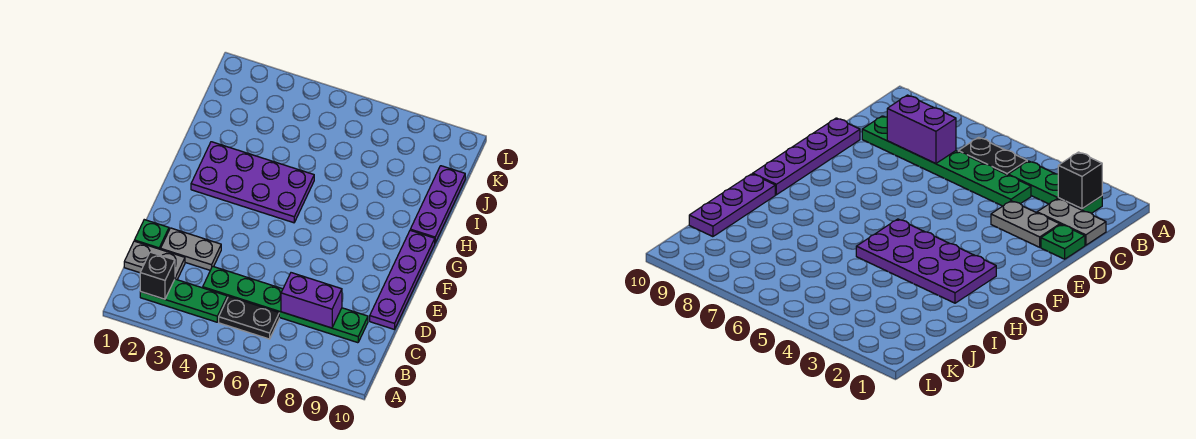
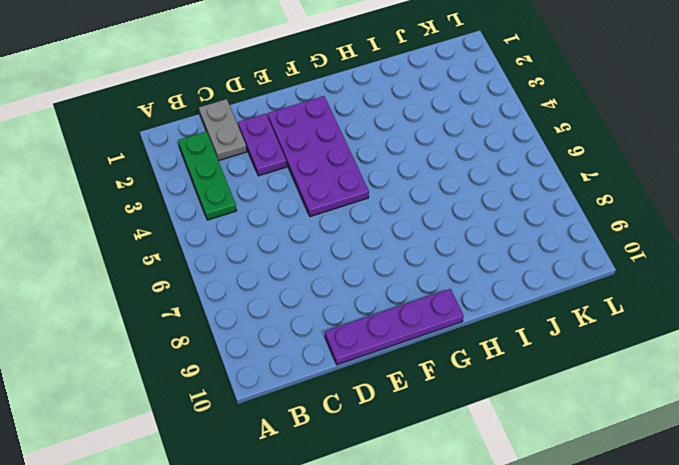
purple 1x2 plate [238,114,287,176] -> grey 1x2 plate [161,228,221,270]
purple 2x4 plate [268,96,369,217] -> purple 2x4 plate moved to [191,142,314,223]
none -> black 1x2 plate [219,296,279,339]
none -> green 1x6 plate [203,266,368,343]

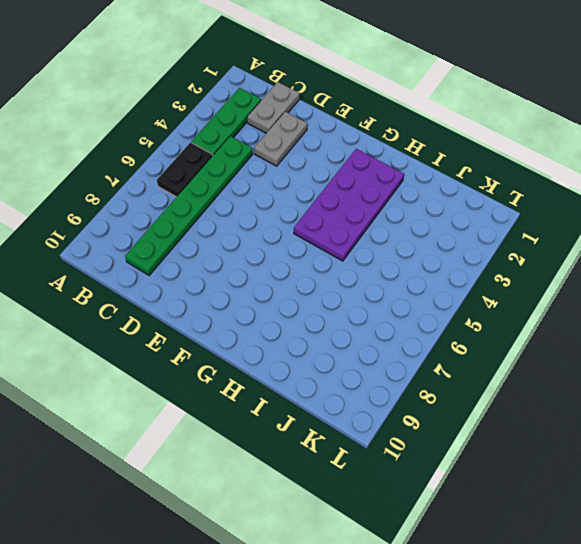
none -> green 1x1 plate [134,220,169,249]
none -> purple 1x4 plate [370,230,435,330]

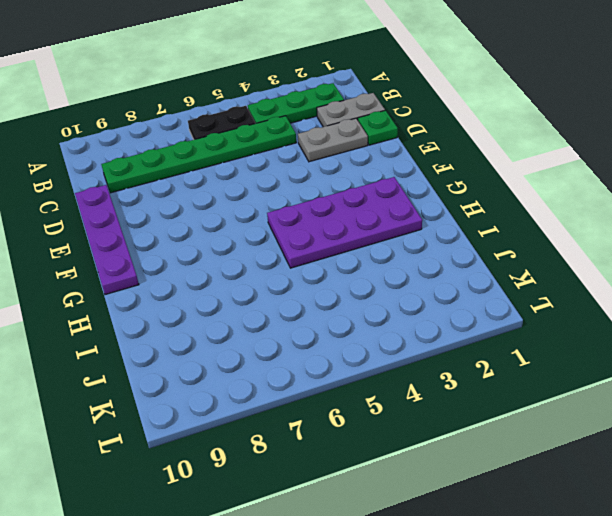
none -> purple 1x3 plate [410,166,465,242]
none -> black 1x1 brick [140,252,175,299]

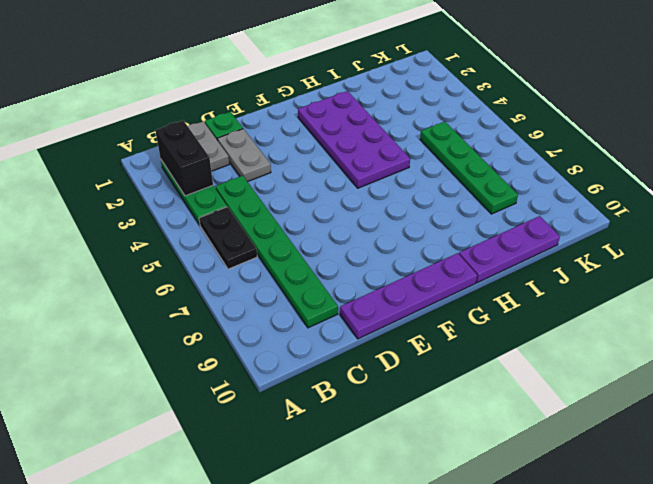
black 1x2 brick [155,120,213,196] -> black 1x1 brick [140,252,175,299]
green 1x4 plate [420,122,518,214] -> none
none -> purple 1x2 brick [281,273,342,328]

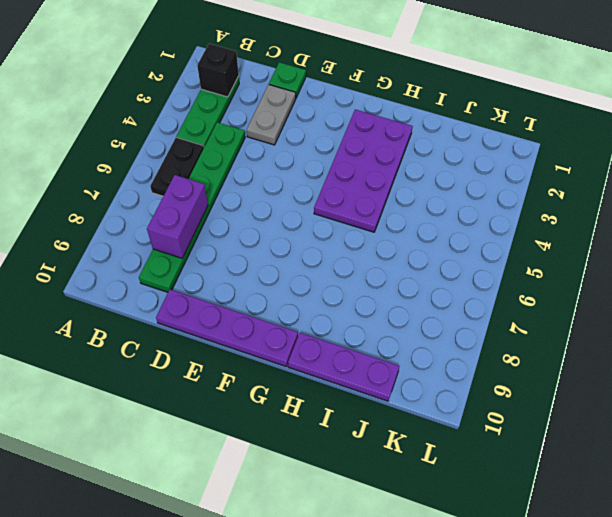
none -> grey 1x2 plate [124,241,185,280]

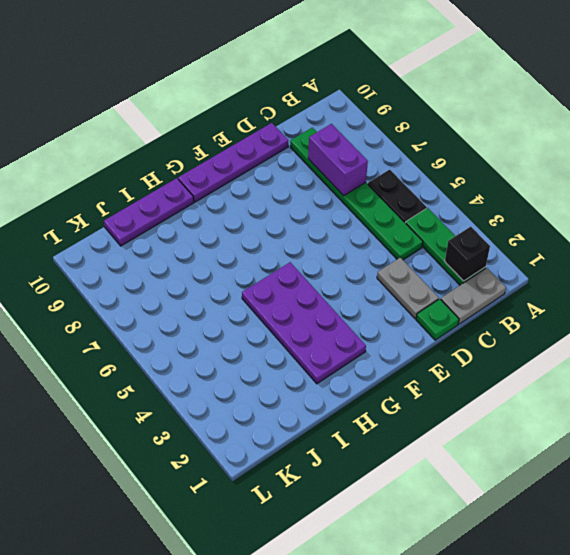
grey 1x2 plate [441,268,506,324] -> grey 1x2 plate turned to [124,241,185,280]

